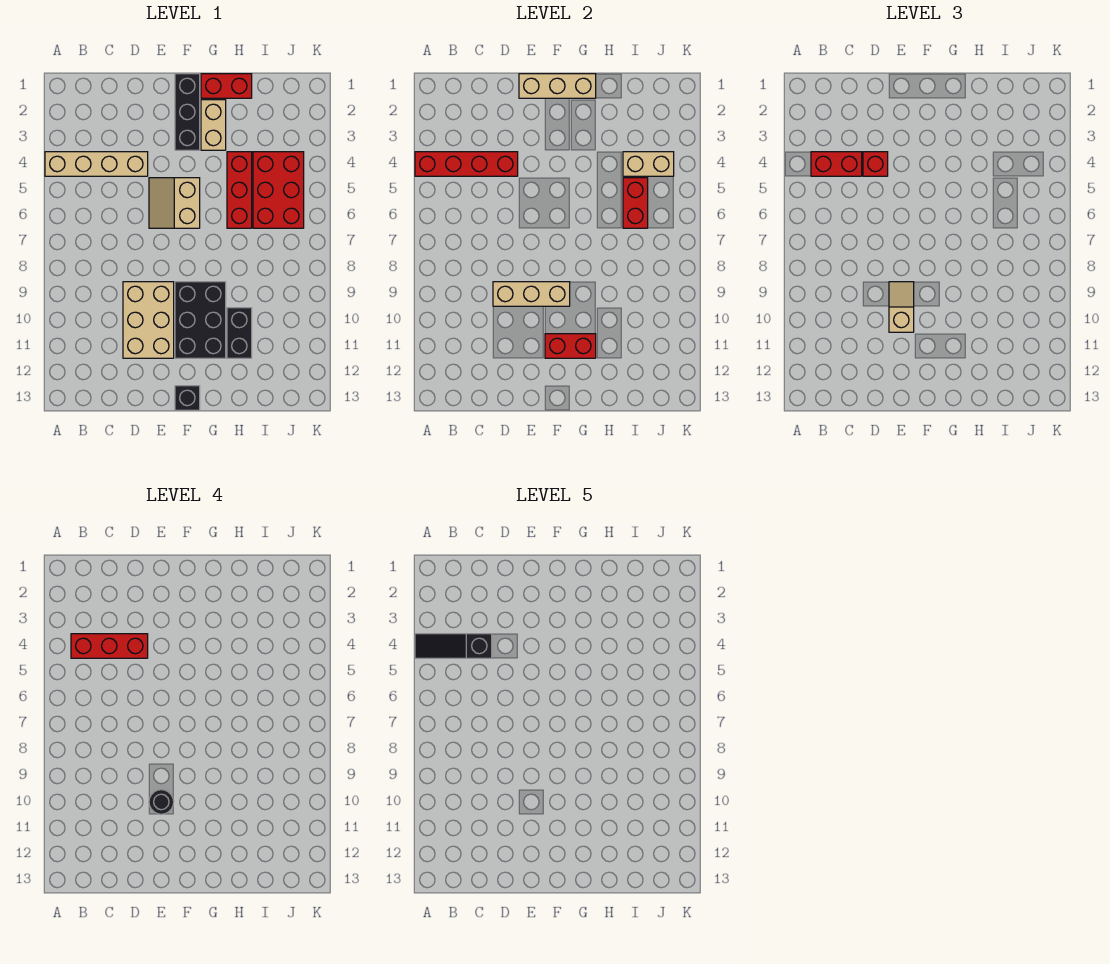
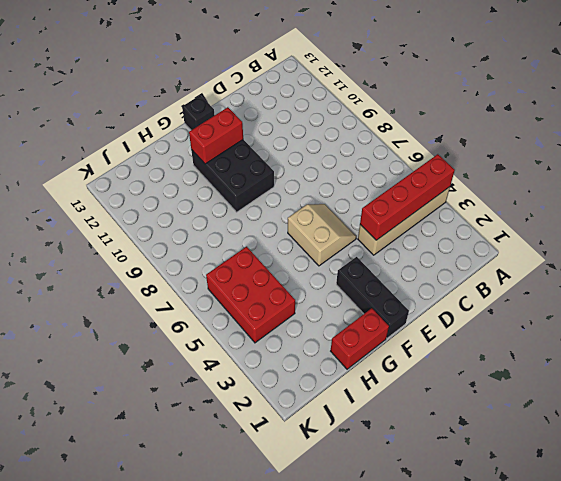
none -> tan 2x3 brick [123,282,174,358]
none -> tan 1x2 brick [201,100,226,150]
none -> red 1x3 brick [227,152,252,228]

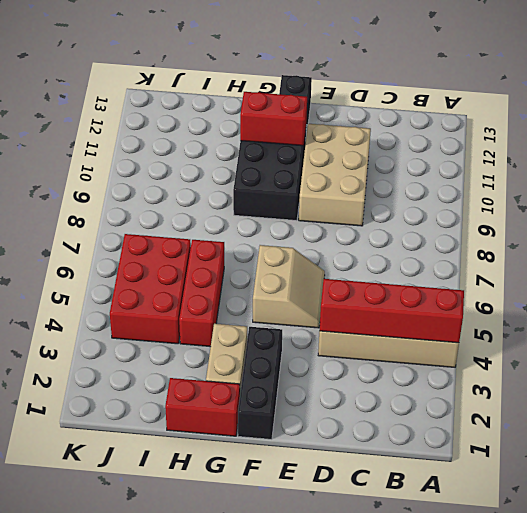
none -> black 1x2 brick [227,308,252,358]
none -> tan 1x3 brick [493,282,570,306]
none -> tan 1x3 brick [519,74,596,98]

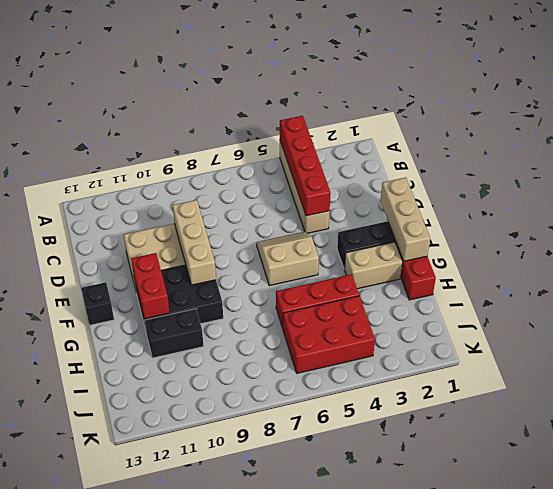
none -> tan 1x2 brick [623,152,674,176]
none -> red 1x2 brick [623,178,648,228]
none -> red 1x2 brick [811,152,862,176]

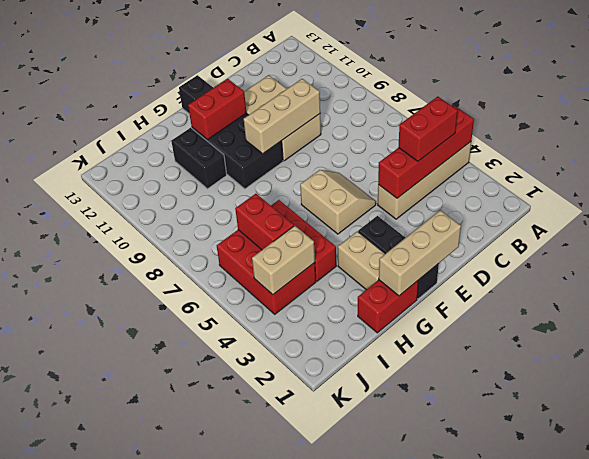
none -> red 1x1 brick [863,152,888,176]
none -> tan 1x2 slope [889,282,914,332]
none -> red 1x3 brick [71,634,148,658]

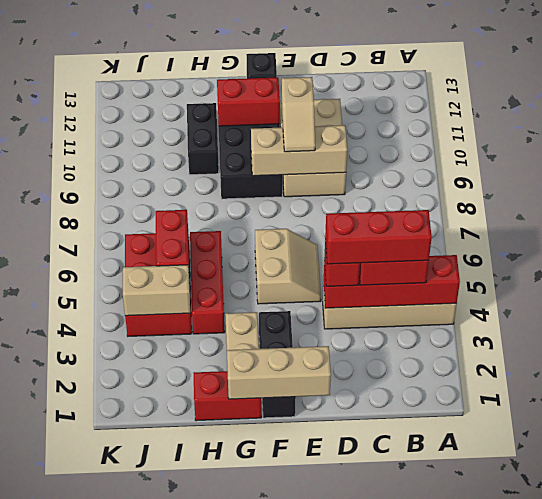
none -> black 1x1 round brick [149,790,174,814]
none -> black 1x3 slope [415,634,492,658]

